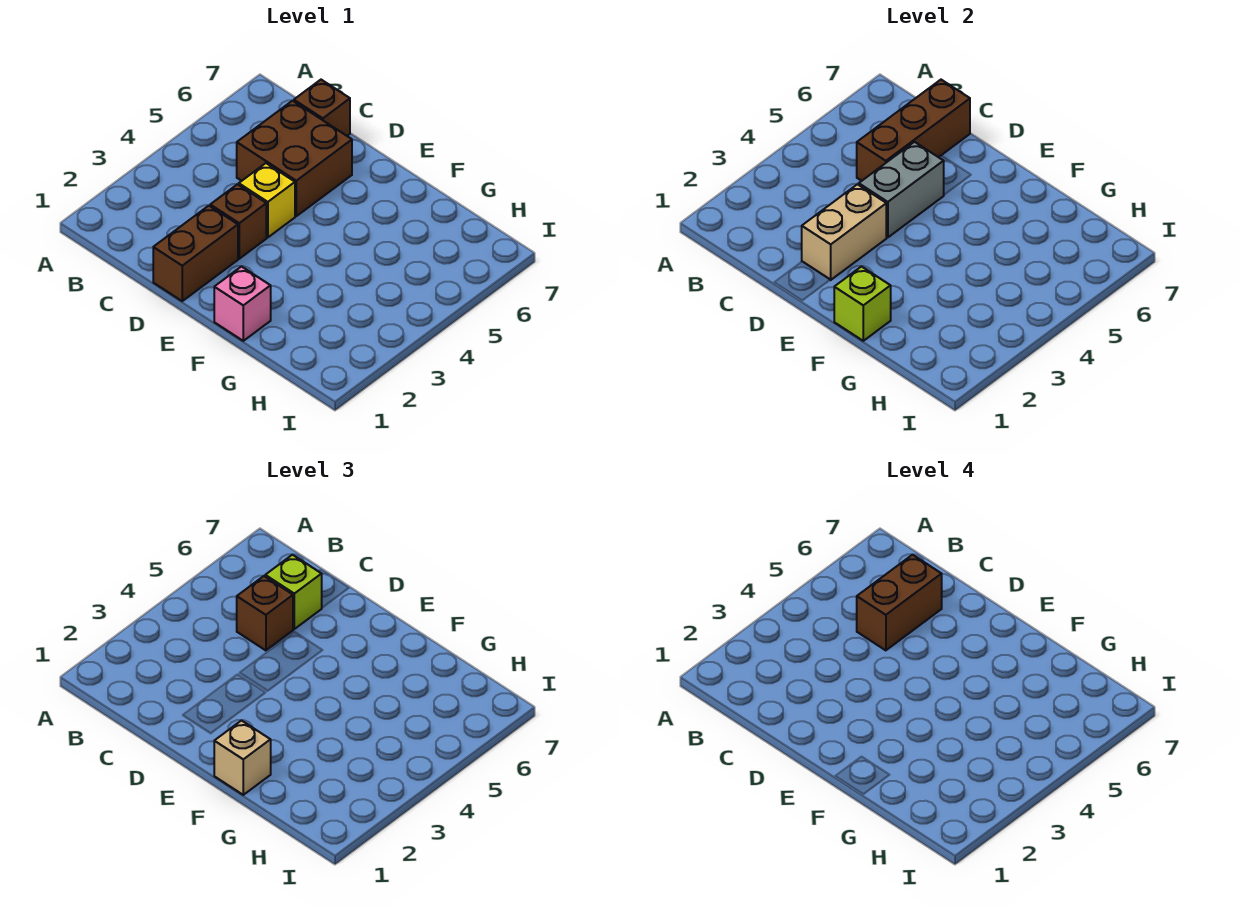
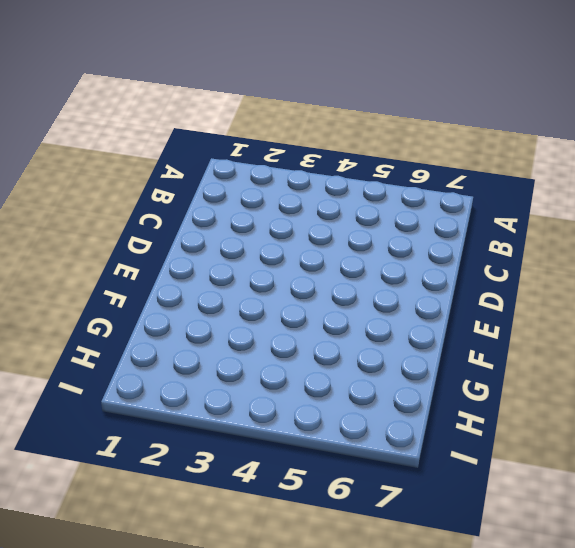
none -> brown 2x2 brick [237,101,352,216]
none -> brown 1x1 brick [294,80,350,136]
none -> brown 1x2 brick [153,206,238,301]

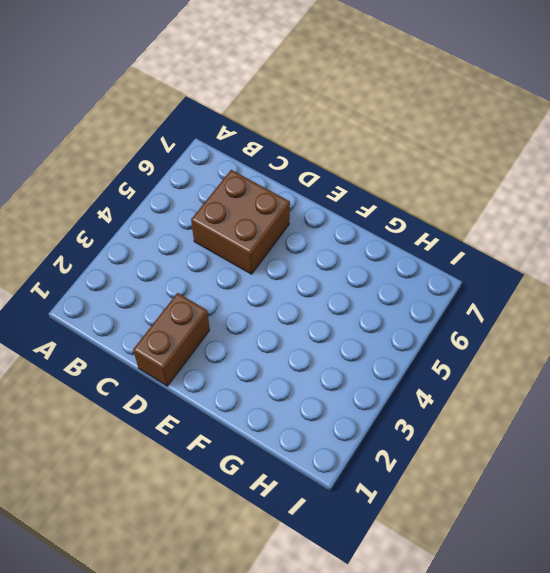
none -> brown 1x1 brick [294,80,350,136]
none -> brown 1x1 brick [210,184,266,259]
none -> yellow 1x1 brick [239,163,295,237]

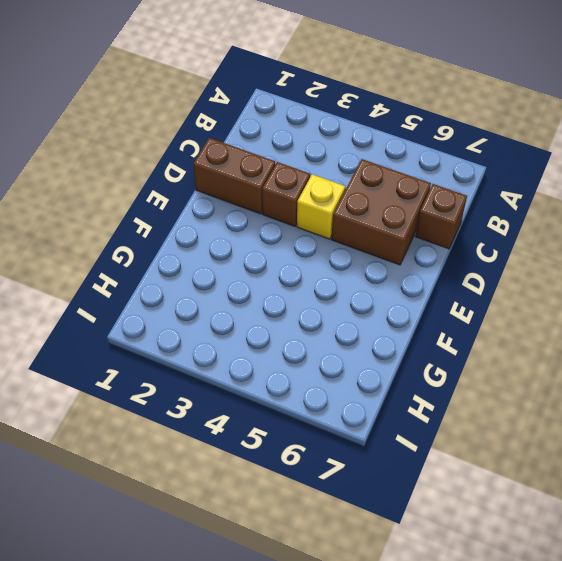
none -> pink 1x1 brick [214,267,271,341]
none -> brown 1x3 brick [857,80,970,181]
none -> tan 1x2 brick [802,184,886,280]

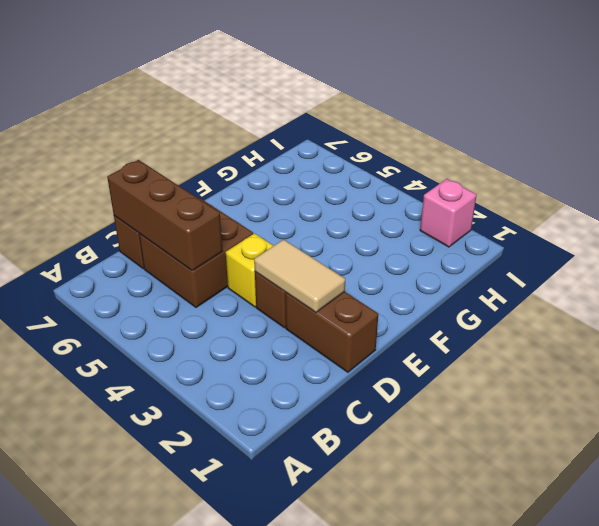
tan 1x2 tile [254,239,345,312] -> tan 1x2 brick [802,184,886,280]
pink 1x1 brick [420,179,477,247] -> pink 1x1 brick moved to [214,267,271,341]
none -> grey 1x2 brick [859,142,944,237]
none -> lime 1x1 brick [834,267,891,341]
none -> brown 1x1 brick [237,576,293,650]

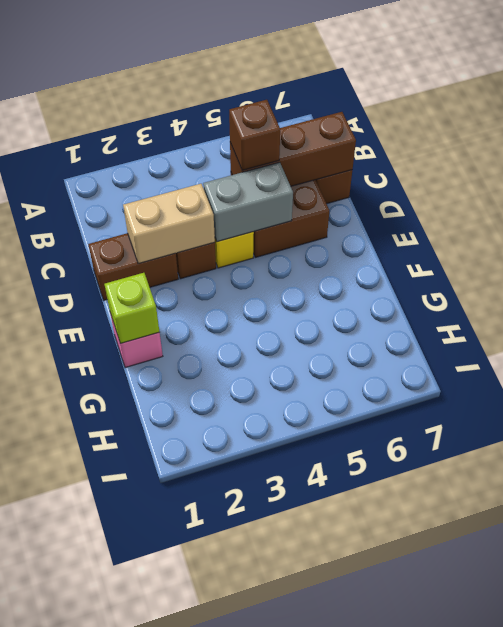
none -> lime 1x1 brick [265,555,322,629]
none -> tan 1x1 brick [214,721,271,795]
none -> brown 1x2 brick [857,555,942,650]

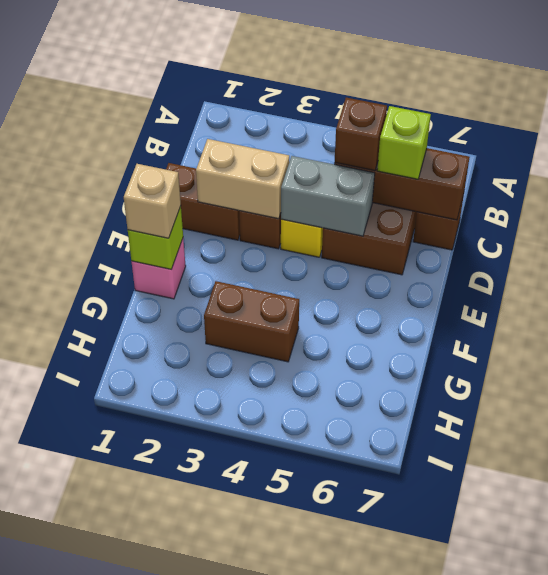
brown 1x2 brick [204,281,299,362] -> brown 1x2 brick moved to [857,555,942,650]

